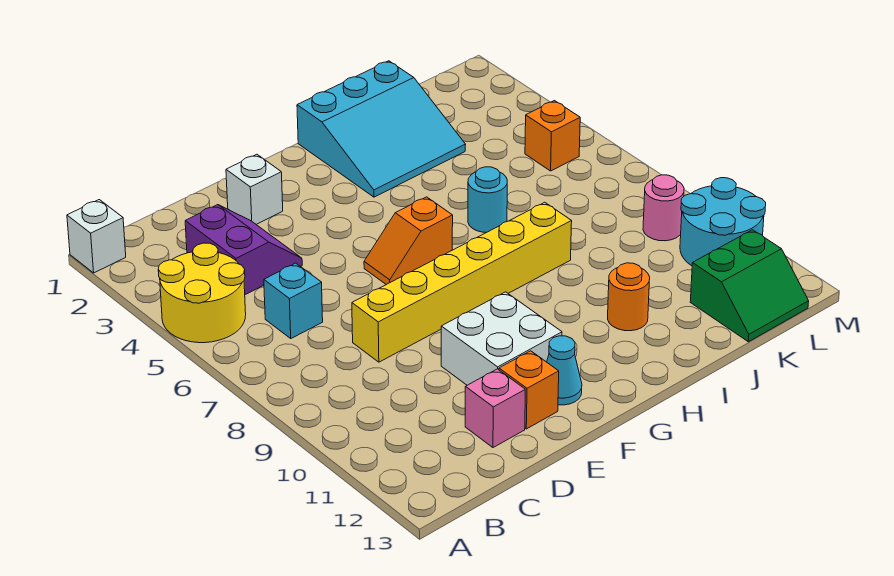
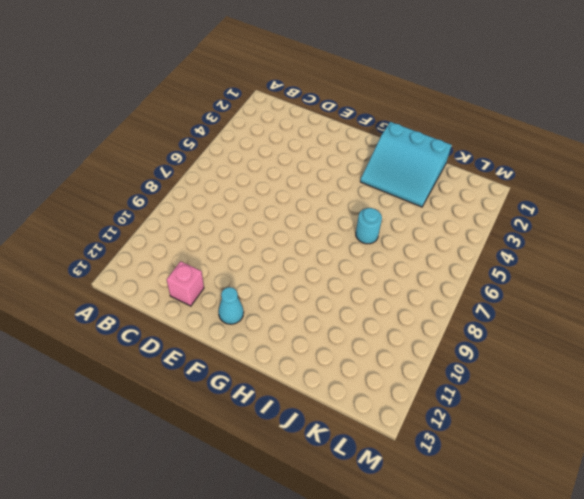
none -> white 1x1 brick [67,200,126,273]
none -> yellow 2x2 round brick [158,243,246,343]
none -> purple 2x2 slope [185,205,302,295]

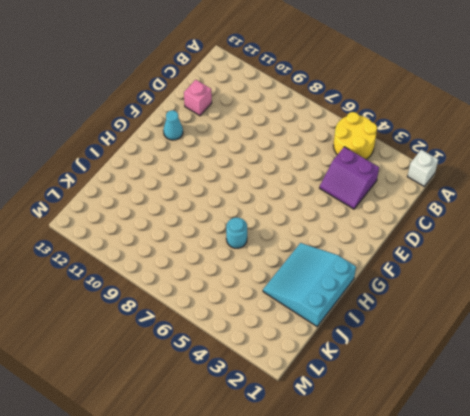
none -> cyan 1x1 brick [264,263,323,338]
none -> yellow 1x6 brick [352,202,572,362]
none -> white 1x1 brick [226,154,283,225]

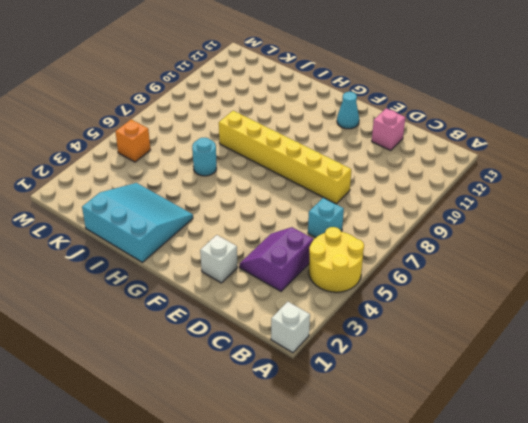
none -> white 2x2 brick [441,292,562,385]
none -> orange 1x1 brick [499,351,559,429]
none -> orange 1x2 slope [364,197,453,285]

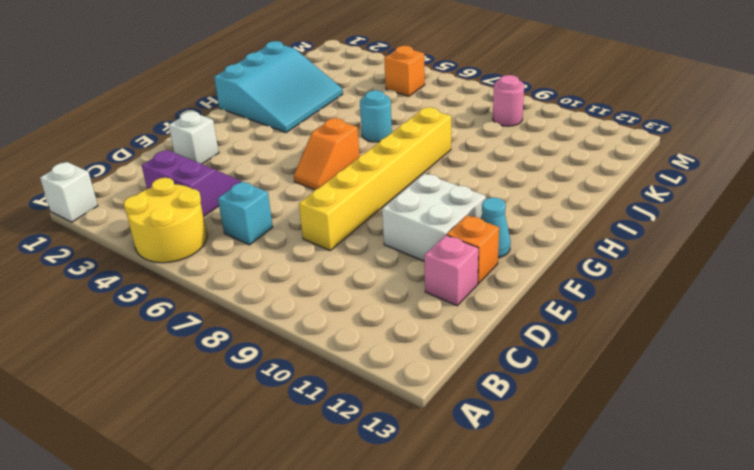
none -> orange 1x1 round brick [608,263,650,331]
none -> green 2x2 slope [690,230,809,342]
none -> cyan 2x2 round brick [680,178,766,266]

